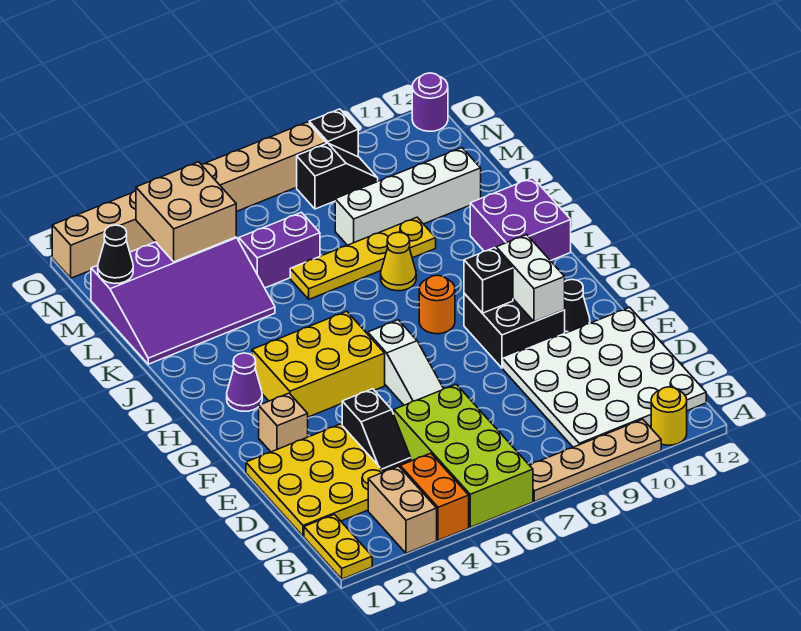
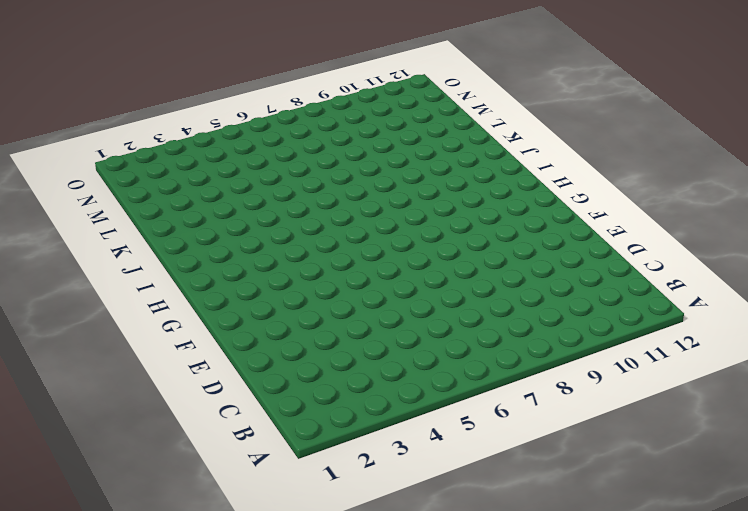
none -> yellow 1x2 plate [304,514,372,579]
none -> tan 1x2 brick [368,466,437,553]
none -> orange 1x2 brick [400,453,469,540]
none -> lime 2x4 brick [394,384,533,527]

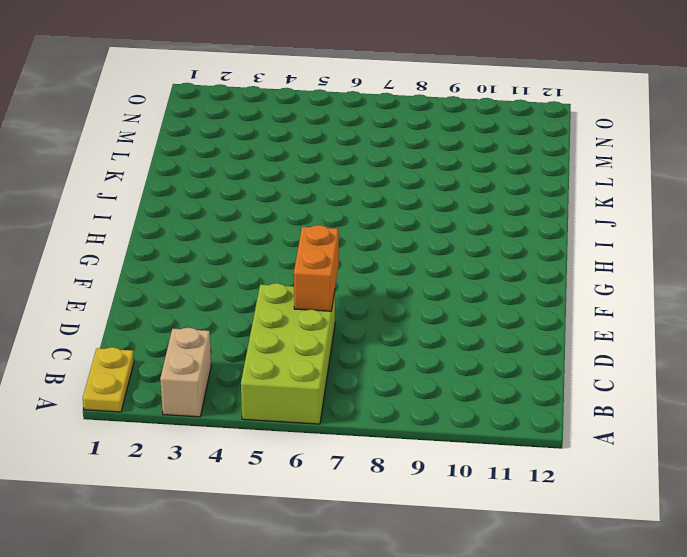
orange 1x2 brick [294,225,339,311] -> orange 1x2 brick moved to [400,453,469,540]
none -> tan 1x4 plate [530,419,661,502]
none -> yellow 1x1 round brick [651,387,687,445]
none -> white 4x4 plate [503,307,706,447]
none -> yellow 3x3 plate [246,424,384,536]

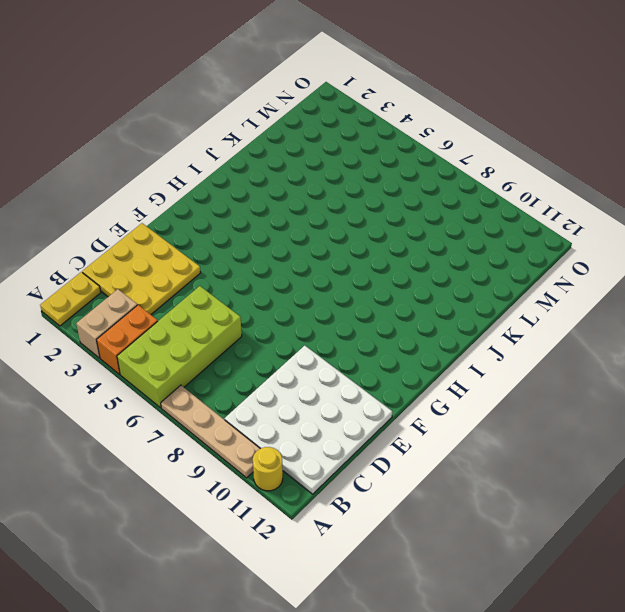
none -> black 1x2 slope [342,389,411,472]
none -> white 1x3 slope [368,320,444,405]
none -> tan 1x1 brick [259,393,308,452]
none -> black 2x2 brick [464,294,565,368]

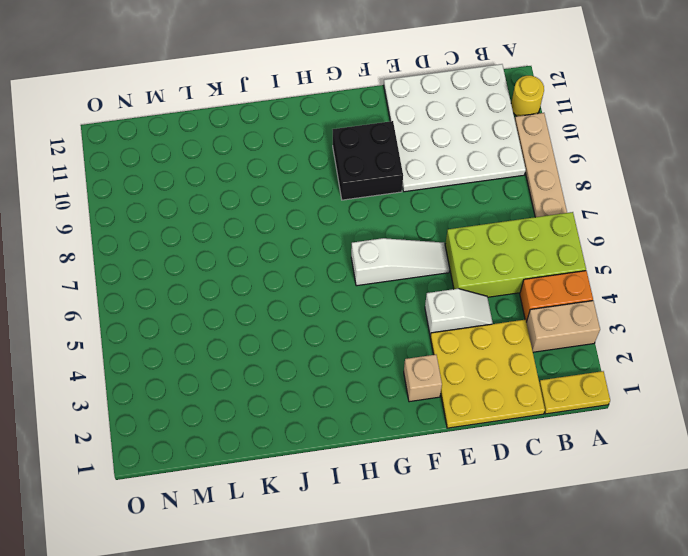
white 1x2 slope [425,289,493,336] -> black 1x2 slope [342,389,411,472]
none -> black 1x1 cone [565,280,590,333]
none -> yellow 2x3 brick [252,311,385,417]
none -> purple 1x1 cone [227,353,262,411]
none -> orange 1x1 round brick [419,275,455,334]

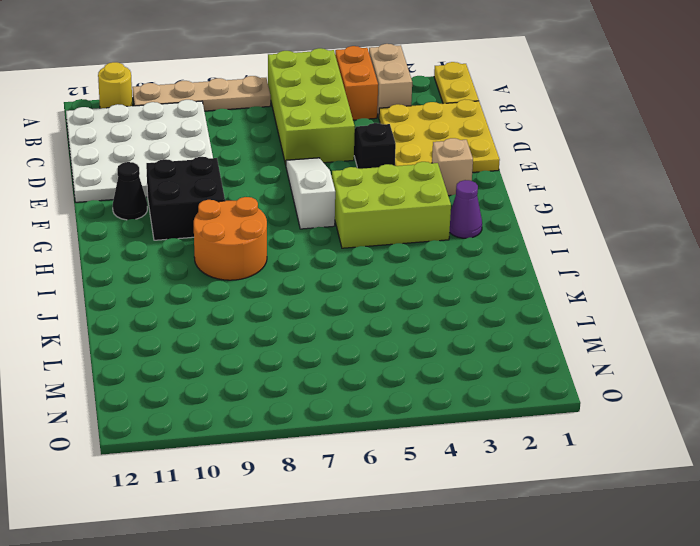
lime 2x3 brick [332,162,451,248] -> yellow 2x3 brick [252,311,385,417]
orange 2x2 round brick [194,197,267,280] -> orange 1x1 round brick [419,275,455,334]
none -> purple 2x2 brick [470,178,571,261]
none -> yellow 1x1 cone [381,232,416,291]
none -> purple 3x4 slope [91,237,275,364]
none -> yellow 1x4 plate [290,217,436,299]

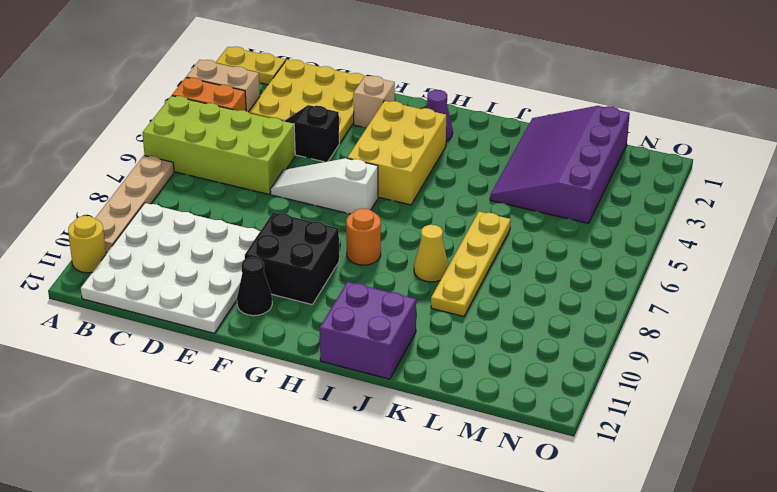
none -> purple 1x2 brick [239,212,320,288]
none -> white 1x4 brick [335,148,481,245]
none -> black 1x2 slope [297,143,378,209]
none -> tan 1x8 brick [52,122,326,278]

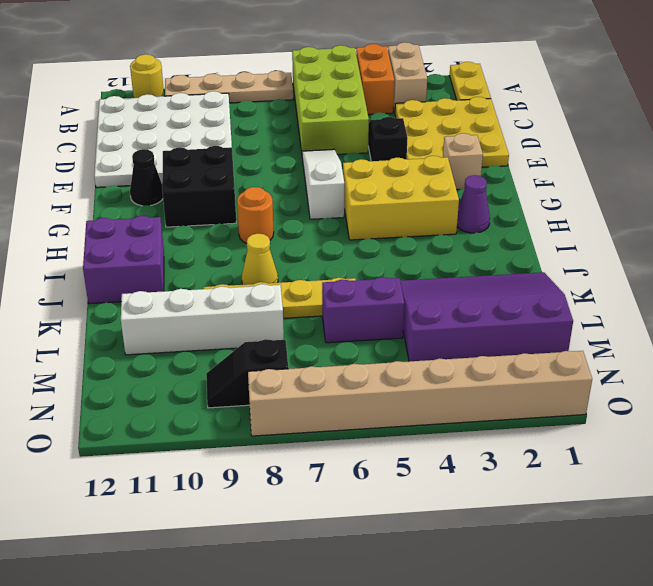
none -> black 1x1 brick [309,109,358,157]
none -> purple 1x1 round brick [412,73,448,131]
none -> white 1x2 brick [496,235,565,322]
none -> black 1x1 brick [464,248,513,313]

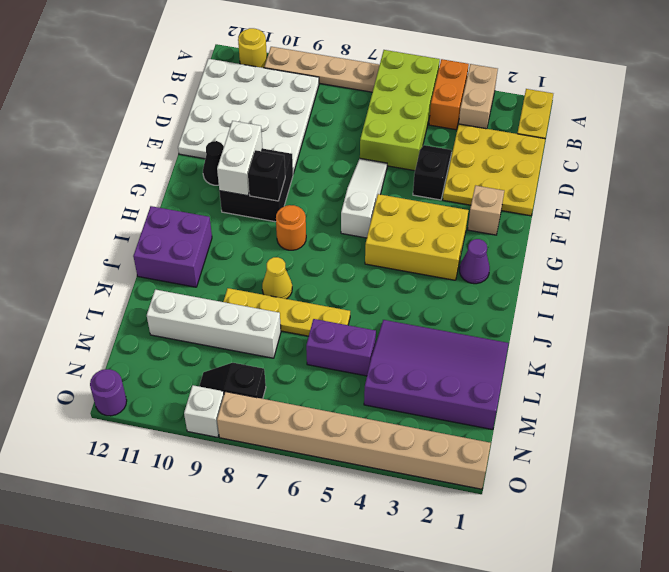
white 1x1 brick [184,385,224,437] -> black 1x1 brick [309,109,358,157]
none -> black 1x1 cone [98,225,133,284]
none -> tan 2x2 brick [136,162,236,262]

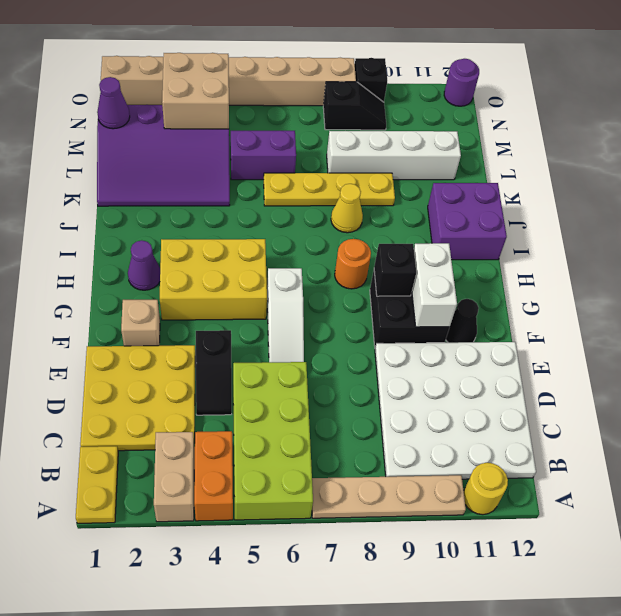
purple 1x1 cone [97,77,130,129] -> black 1x1 cone [98,225,133,284]

